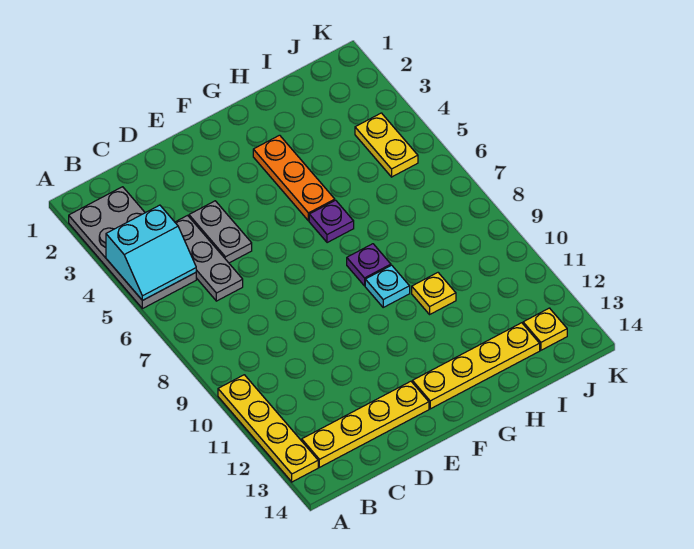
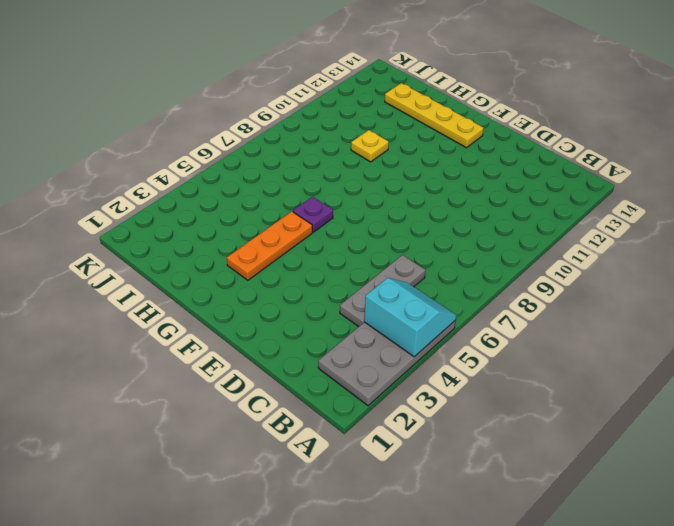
none -> yellow 1x4 plate [218,375,318,482]
none -> yellow 1x4 plate [302,381,429,467]
none -> grey 1x2 plate [189,201,252,263]

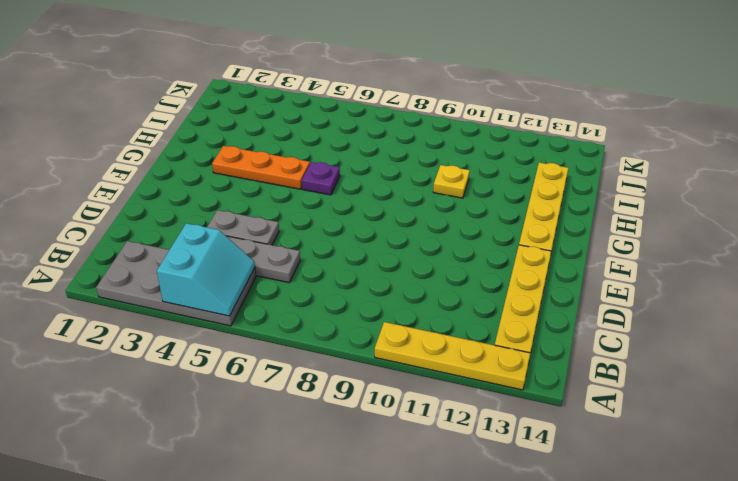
none -> purple 1x1 plate [347,244,391,286]
none -> cyan 1x1 plate [365,265,410,307]
none -> yellow 1x2 plate [355,113,418,177]

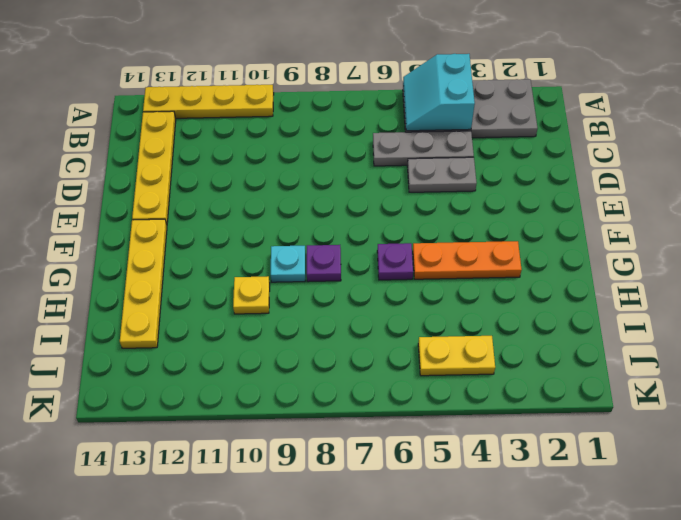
none -> yellow 1x1 plate [523,308,567,350]

